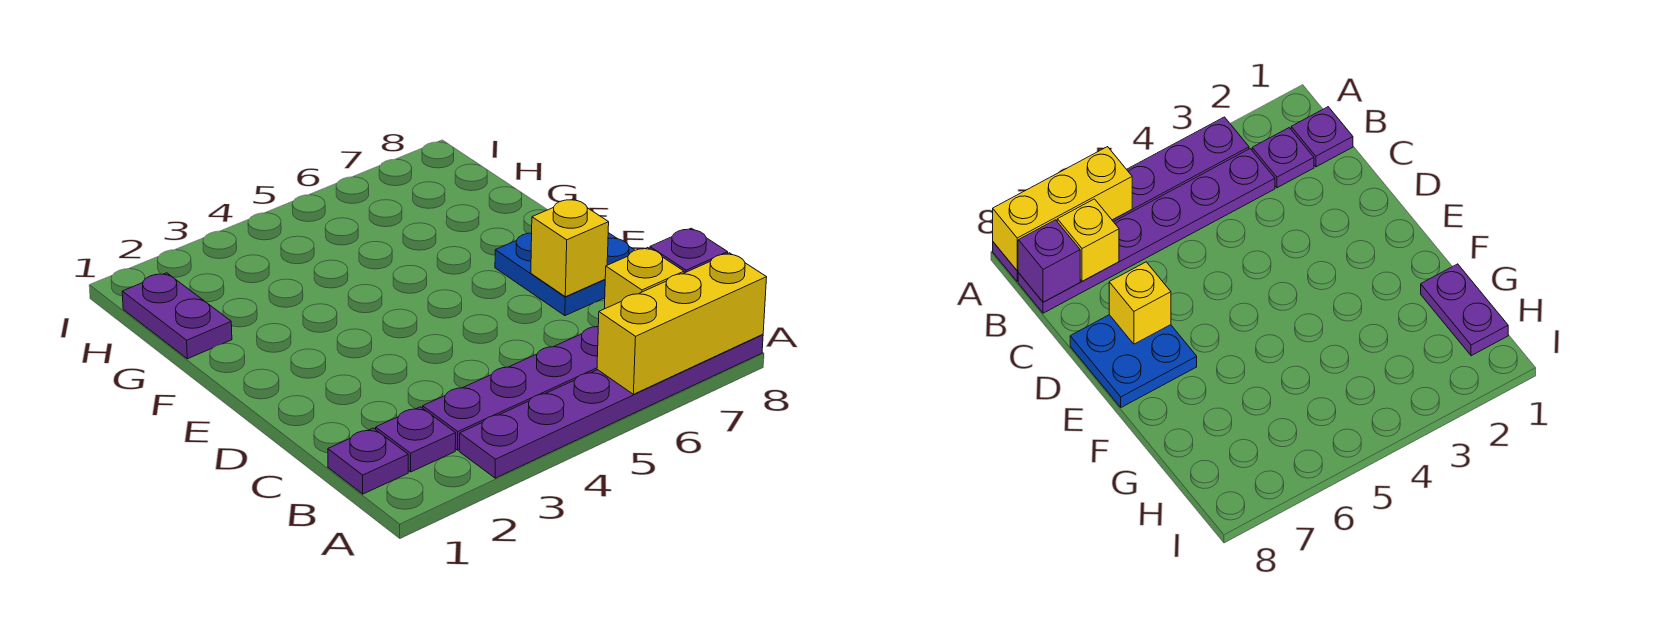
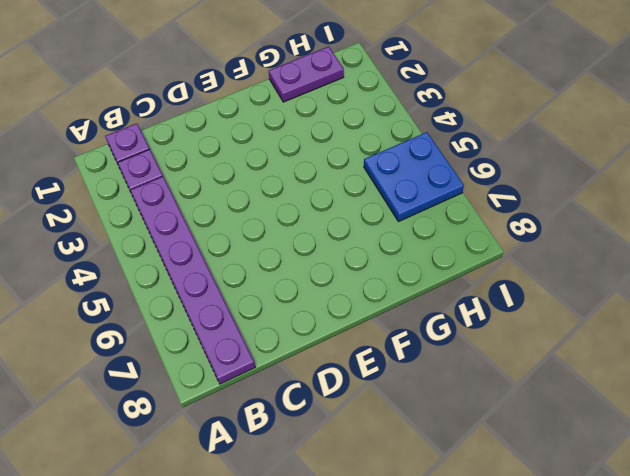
blue 2x2 plate [364,132,464,222] -> blue 2x2 plate moved to [495,233,635,316]
none -> purple 1x6 plate [459,334,763,478]
none -> yellow 1x3 brick [597,253,767,394]

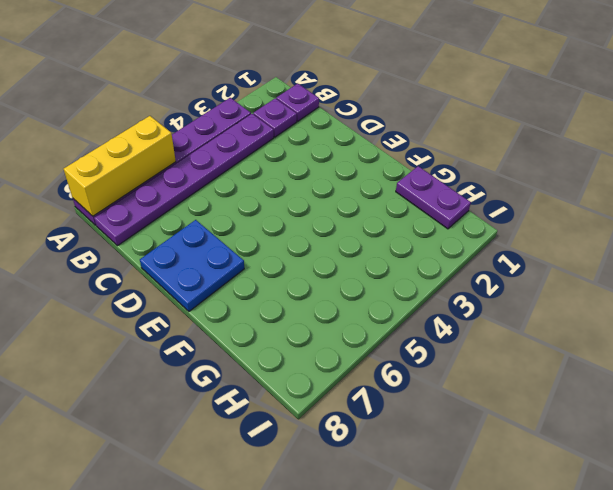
none -> yellow 1x1 brick [604,248,684,309]
none -> purple 1x1 brick [650,228,728,273]

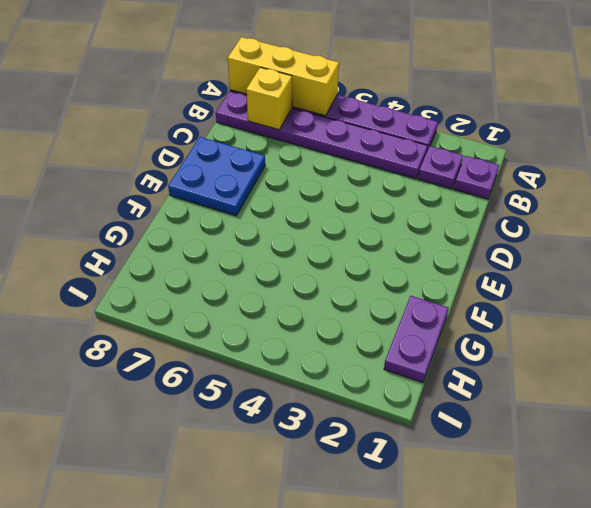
none -> purple 1x1 brick [650,228,728,273]
none -> yellow 1x1 brick [531,199,609,297]

